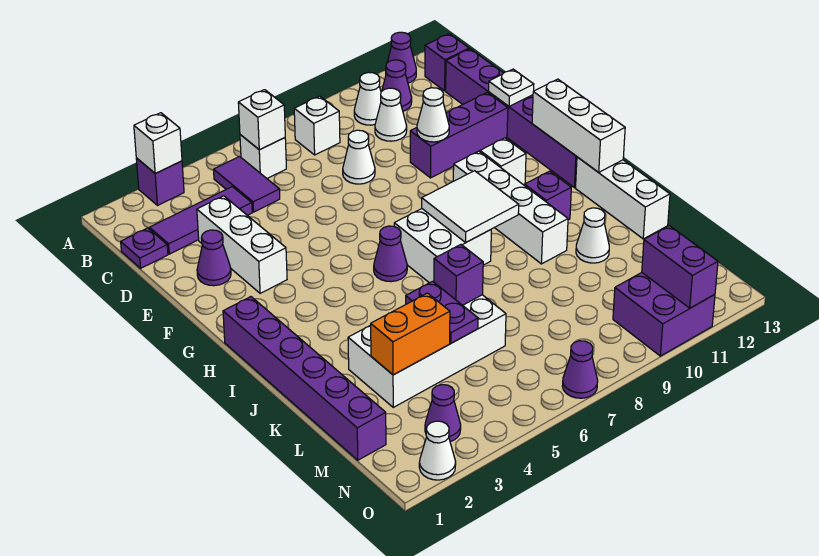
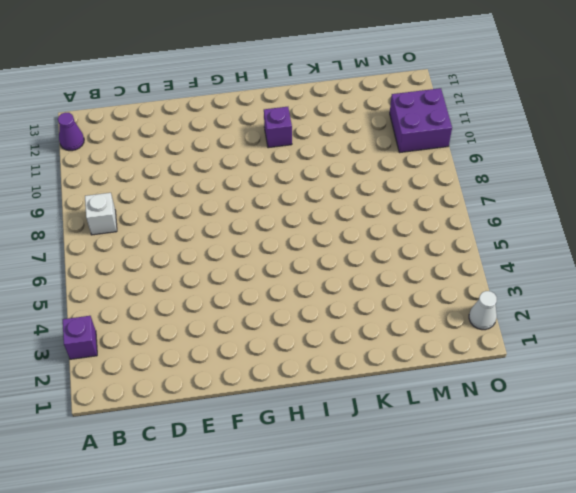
none -> purple 1x2 tile [214,157,280,212]
none -> white 1x1 brick [240,135,286,178]
none -> white 1x1 cone [354,72,381,125]
none -> purple 1x1 cone [382,60,412,111]

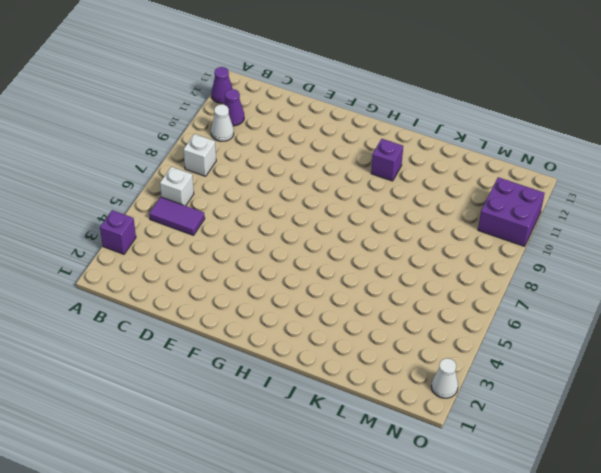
none -> purple 1x1 brick [425,34,469,91]
none -> purple 1x1 plate [121,228,168,268]
none -> purple 1x3 tile [149,187,252,254]
none -> white 1x1 cone [375,88,407,141]

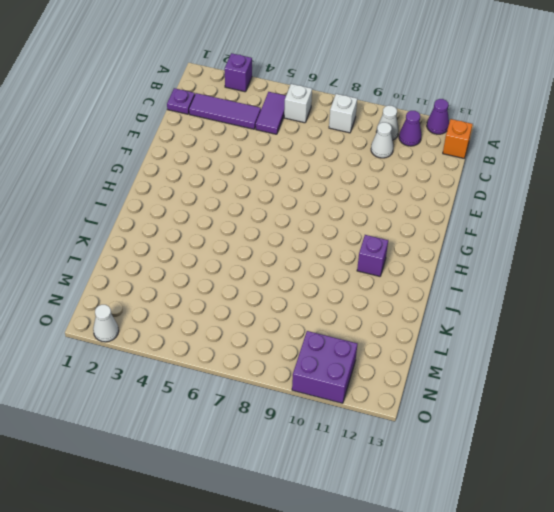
orange 1x1 brick [443,119,472,158] -> purple 1x1 brick [425,34,469,91]
none -> purple 1x6 brick [446,49,577,188]
none -> white 1x3 brick [197,196,287,293]
none -> white 1x1 cone [343,130,375,184]
none -> purple 1x1 cone [197,230,231,286]

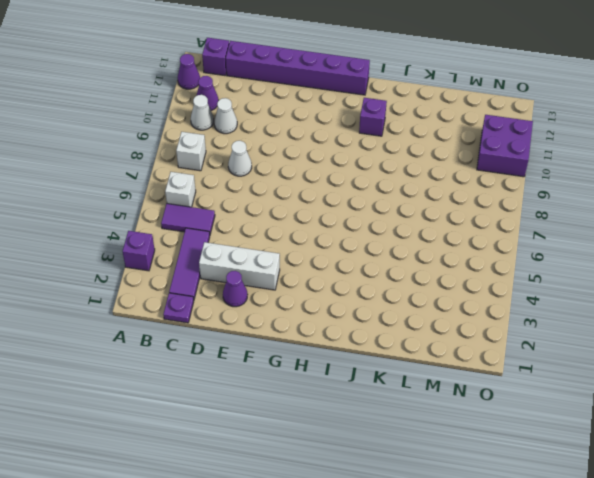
none -> purple 1x3 brick [410,93,508,178]
none -> white 1x4 brick [453,151,568,264]
none -> white 1x1 brick [480,138,526,185]
none -> purple 1x6 brick [223,297,386,460]

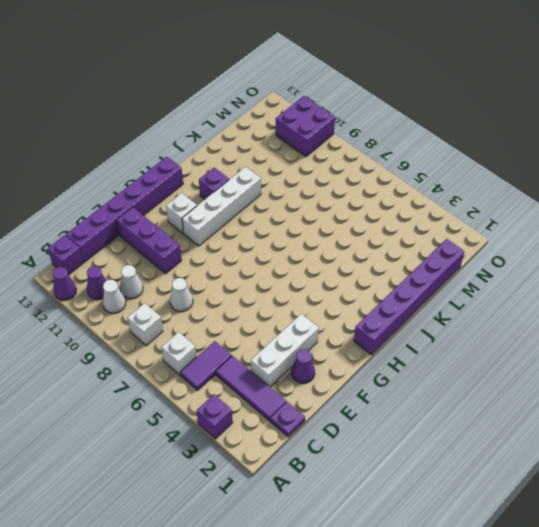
none -> purple 1x1 cone [374,226,407,282]
none -> white 2x2 brick [394,209,491,283]
none -> white 1x3 brick [576,157,670,239]
none -> white 2x4 brick [348,295,506,407]

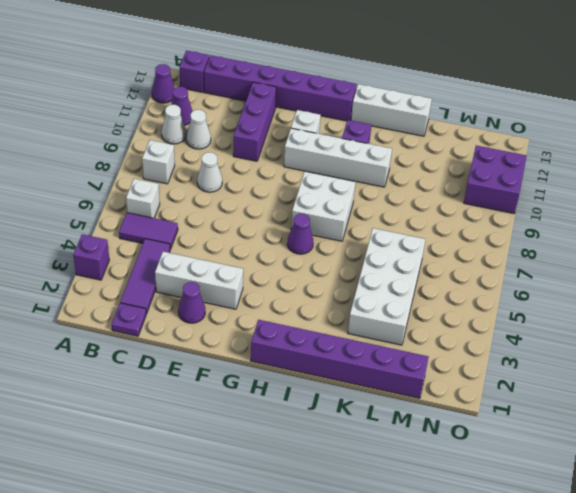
none -> white 1x1 cone [576,208,609,263]
none -> purple 1x1 cone [425,385,461,442]
none -> white 1x1 cone [419,421,456,480]
none -> purple 1x1 cone [562,341,598,398]

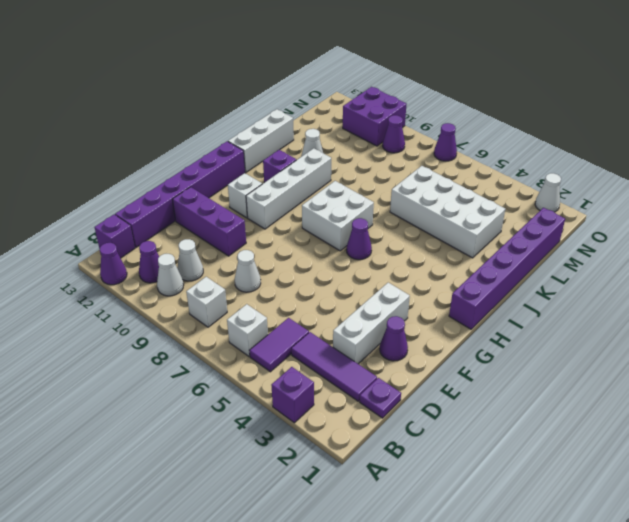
purple 1x1 cone [383,115,405,153] -> purple 1x1 cone moved to [425,385,461,442]
none -> white 1x1 brick [134,113,182,173]
none -> white 1x1 brick [238,90,285,150]
none -> white 1x1 cone [417,88,449,142]
none -> white 1x1 plate [489,69,534,106]

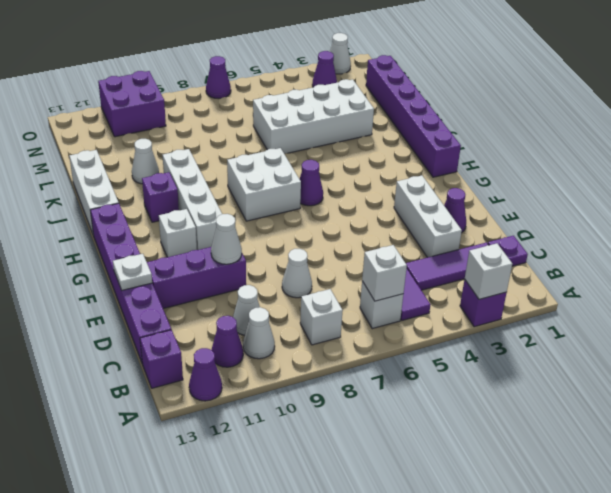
none -> white 1x3 brick [532,79,625,172]
none -> white 2x2 tile [422,171,519,242]
none -> purple 1x2 plate [406,281,478,343]
none -> purple 1x1 brick [434,245,483,305]

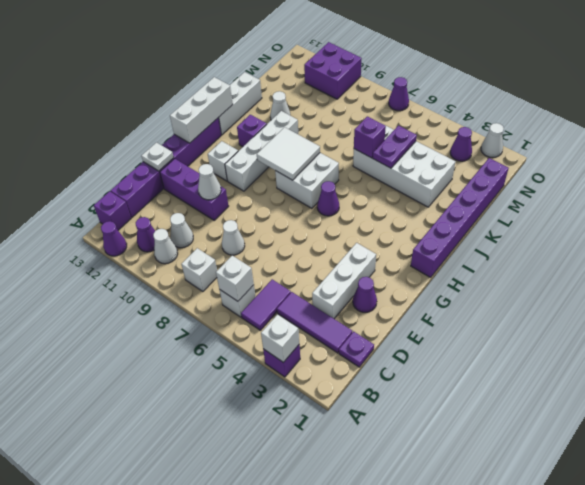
none -> orange 1x2 brick [371,293,450,375]
none -> purple 1x2 brick [642,226,718,308]

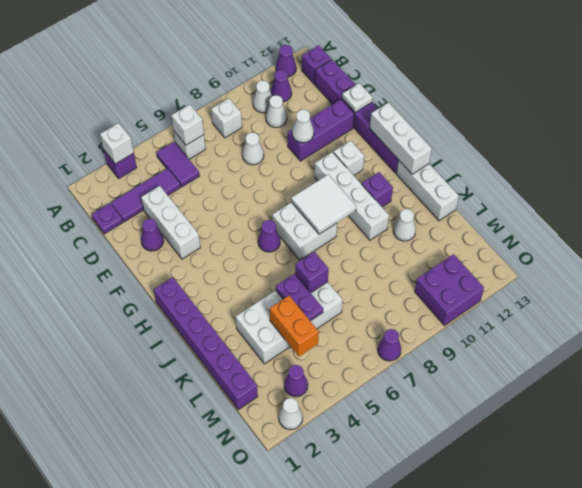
orange 1x2 brick [270,296,319,356] -> orange 1x2 brick turned to [371,293,450,375]
none -> purple 1x2 brick [642,226,718,308]

